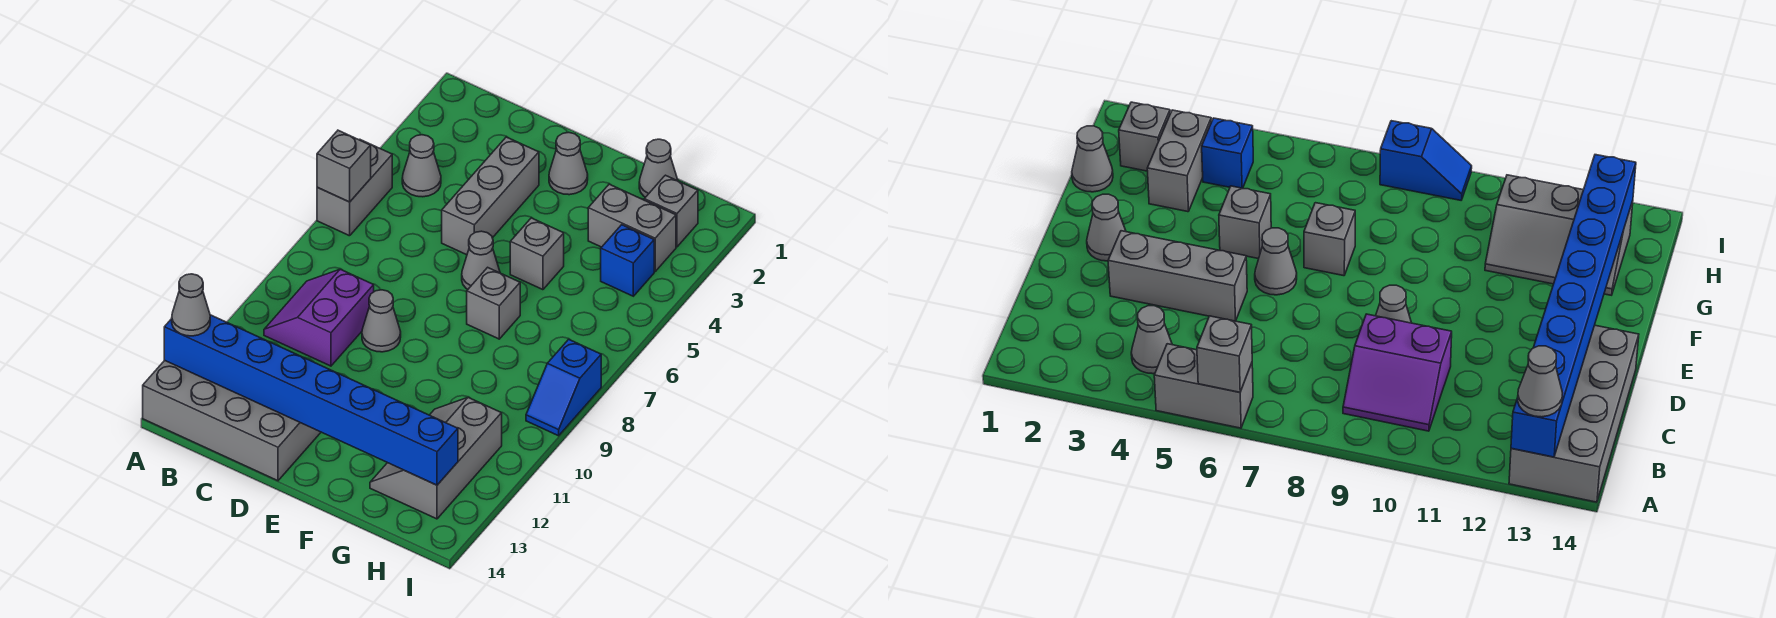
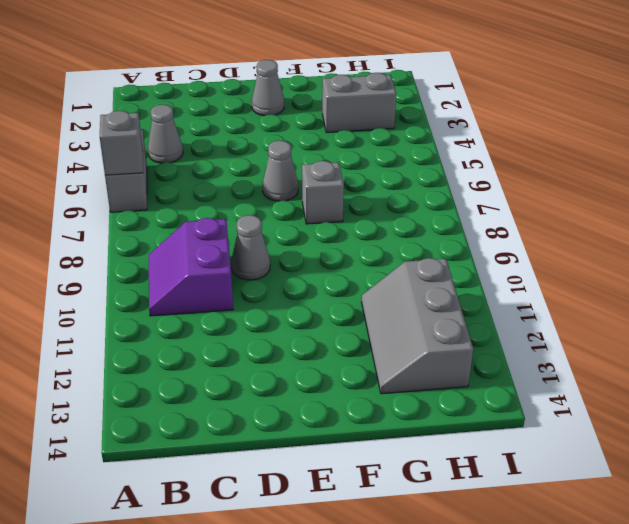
none -> grey 2x4 brick [143,360,321,481]
none -> grey 1x3 brick [442,137,539,255]
none -> grey 1x1 brick [510,218,564,290]

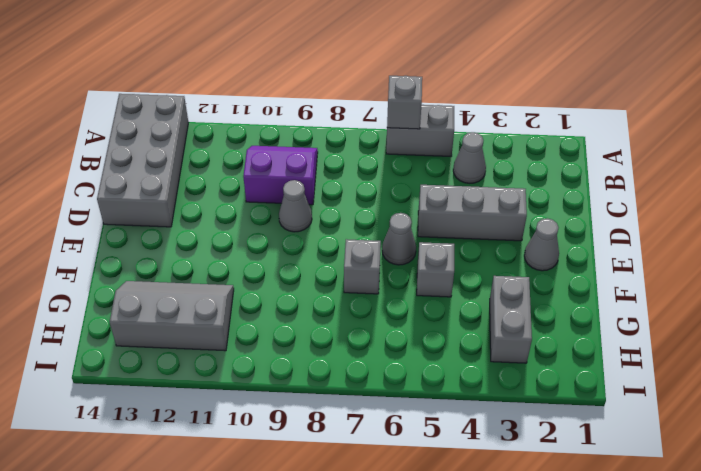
none -> grey 1x1 cone [639,139,678,197]
none -> grey 1x1 brick [644,175,698,247]
none -> blue 1x1 brick [601,225,654,296]

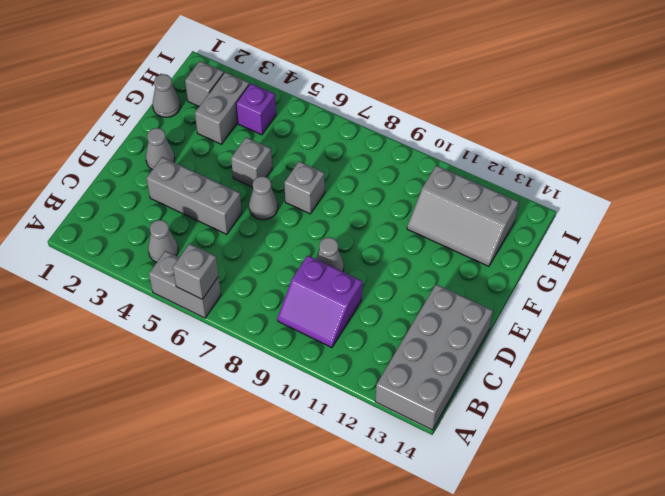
purple 1x1 brick [236,83,276,135] -> blue 1x1 brick [601,225,654,296]
none -> blue 1x2 slope [526,339,601,436]
none -> blue 1x8 brick [164,315,458,485]
none -> grey 1x1 cone [172,274,210,336]

